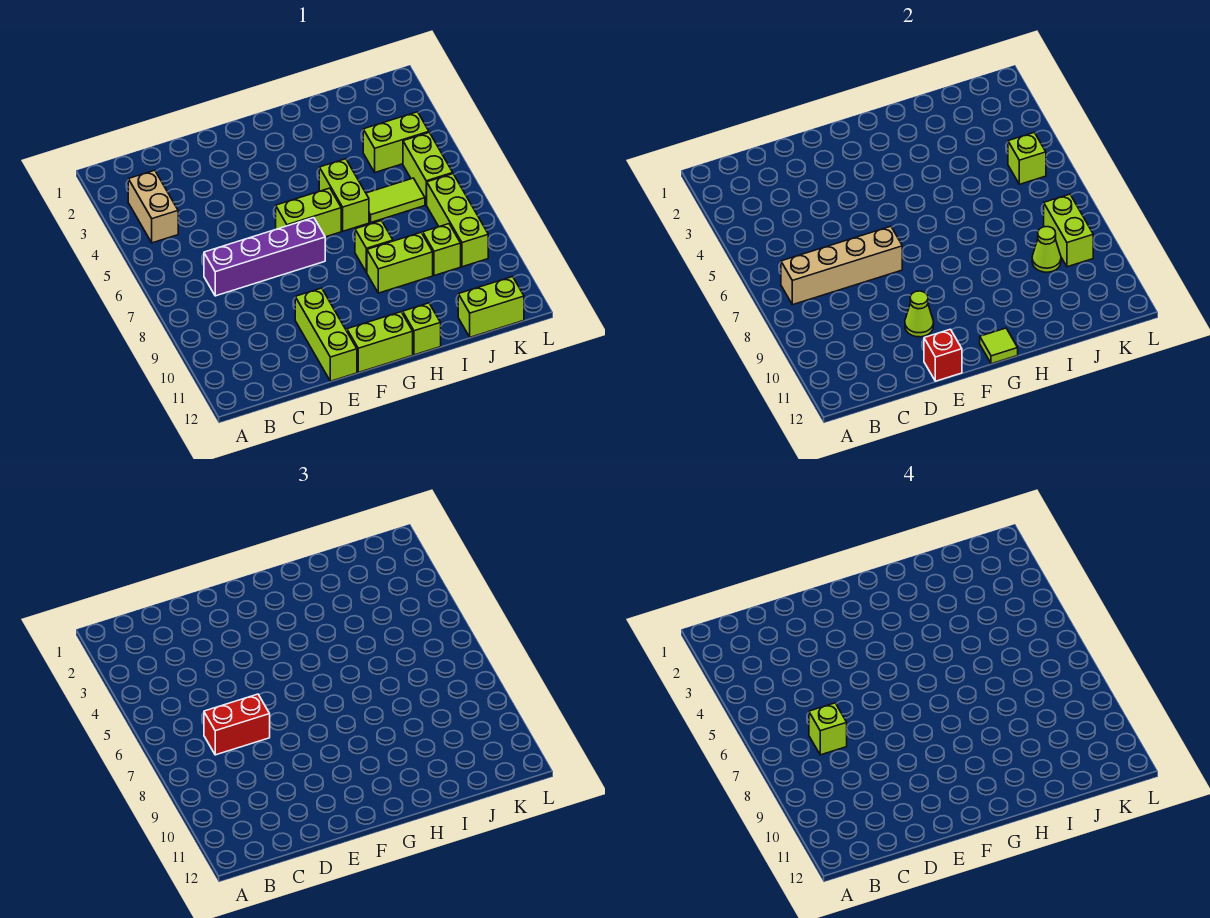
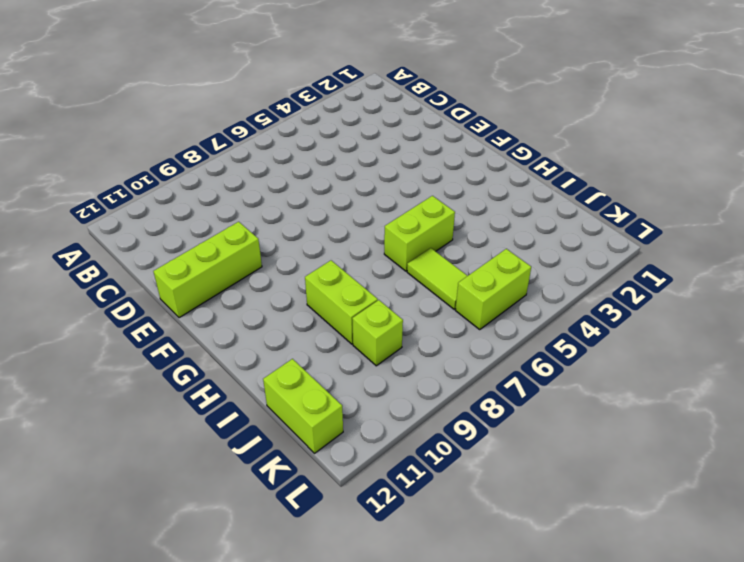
none -> tan 1x2 brick [128,170,178,243]
none -> purple 1x4 brick [204,218,325,296]
none -> lime 1x2 brick [276,188,341,237]

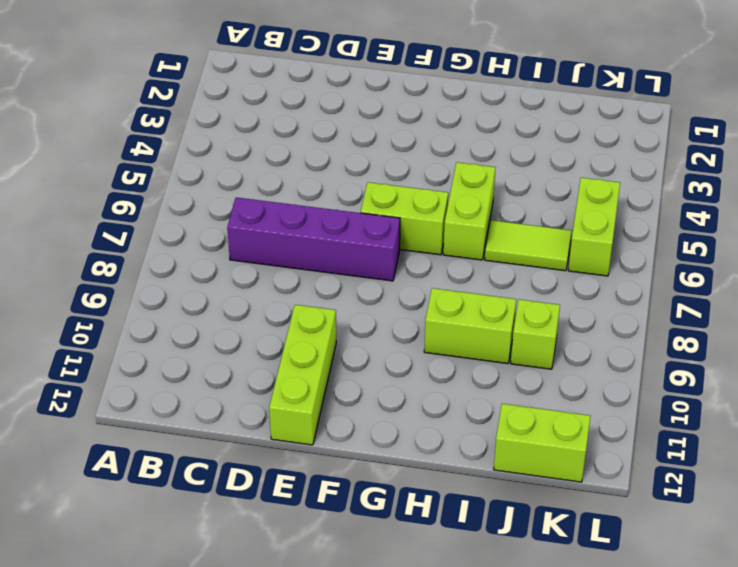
none -> tan 1x2 brick [128,170,178,243]
none -> lime 1x2 brick [347,312,413,372]
none -> lime 1x1 brick [355,221,393,273]

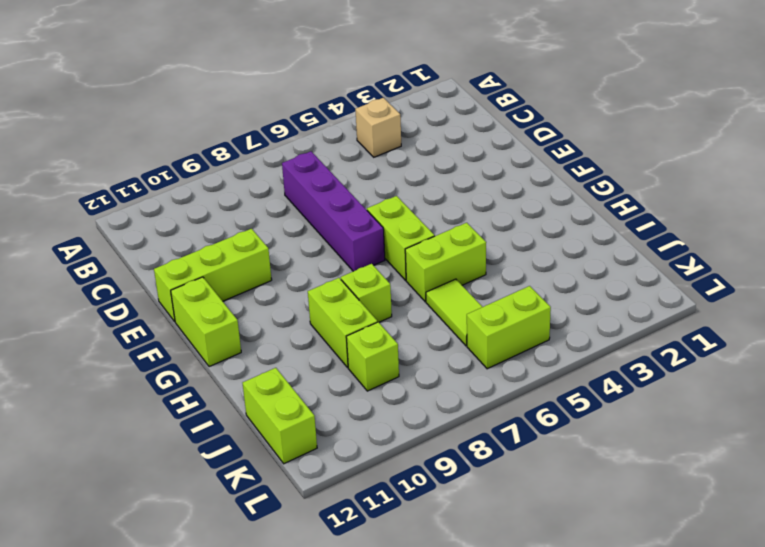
tan 1x1 brick [355,98,401,157] -> tan 1x2 brick [128,170,178,243]
none -> lime 1x1 brick [403,303,441,355]
none -> lime 1x2 brick [363,112,429,172]
none -> lime 1x3 brick [427,174,488,267]

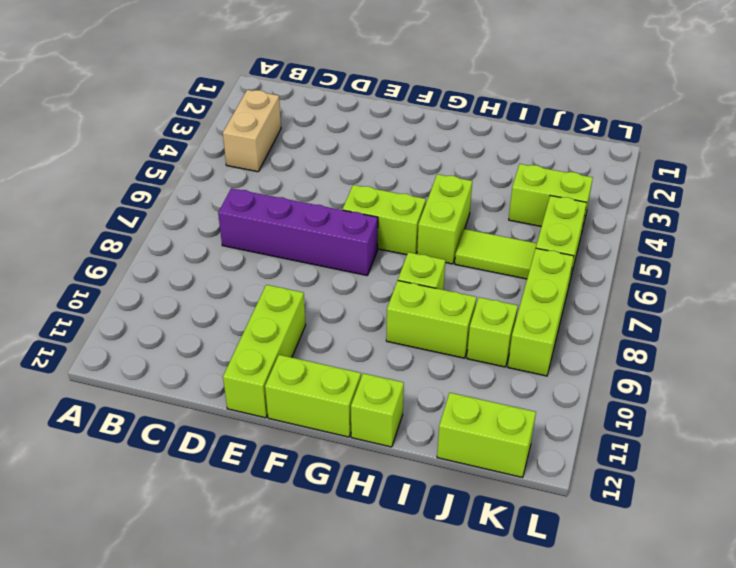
none -> tan 1x4 brick [781,226,902,305]
none -> lime 1x1 cone [905,291,934,337]
none -> red 1x1 brick [924,329,962,381]

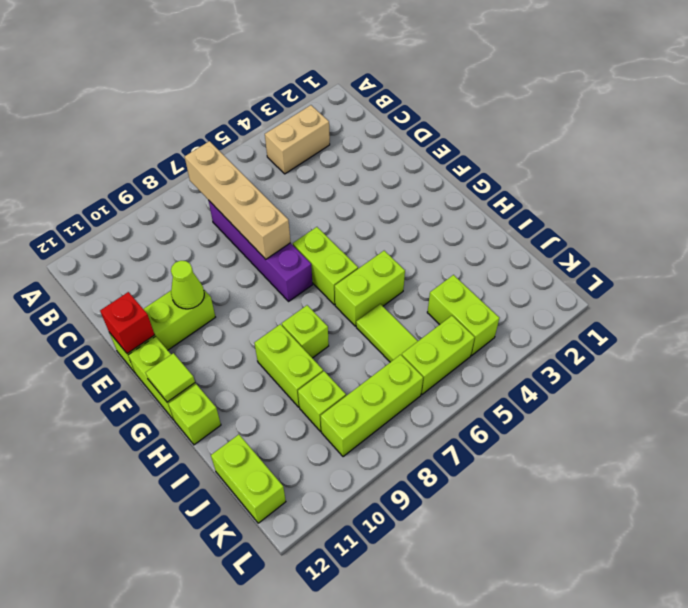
none -> lime 1x1 cone [1032,227,1061,272]
none -> lime 1x1 brick [1008,132,1046,184]
none -> lime 1x2 brick [1044,194,1093,267]

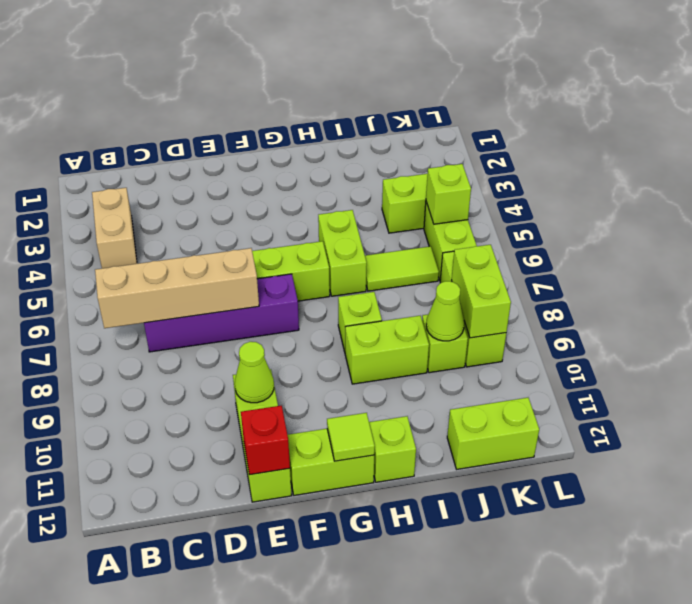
none -> red 1x2 brick [204,694,270,755]
none -> lime 1x1 brick [809,703,847,755]

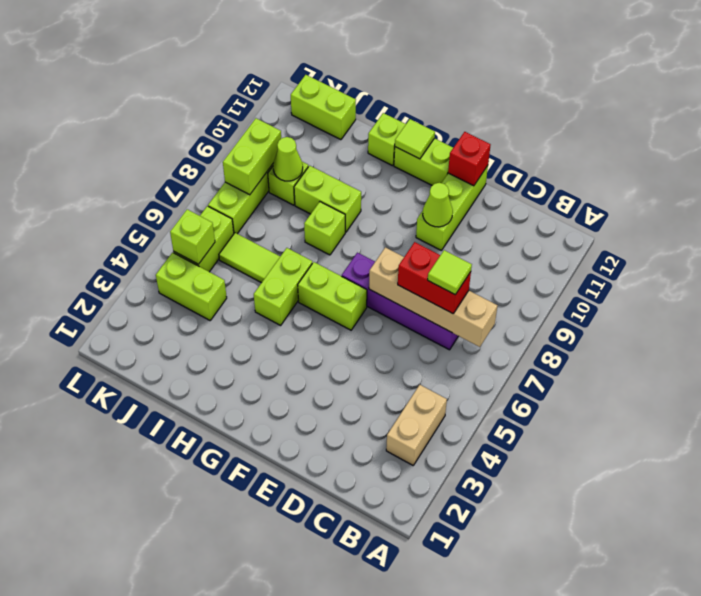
lime 1x1 tile [428,250,472,295] -> lime 1x1 brick [809,703,847,755]

